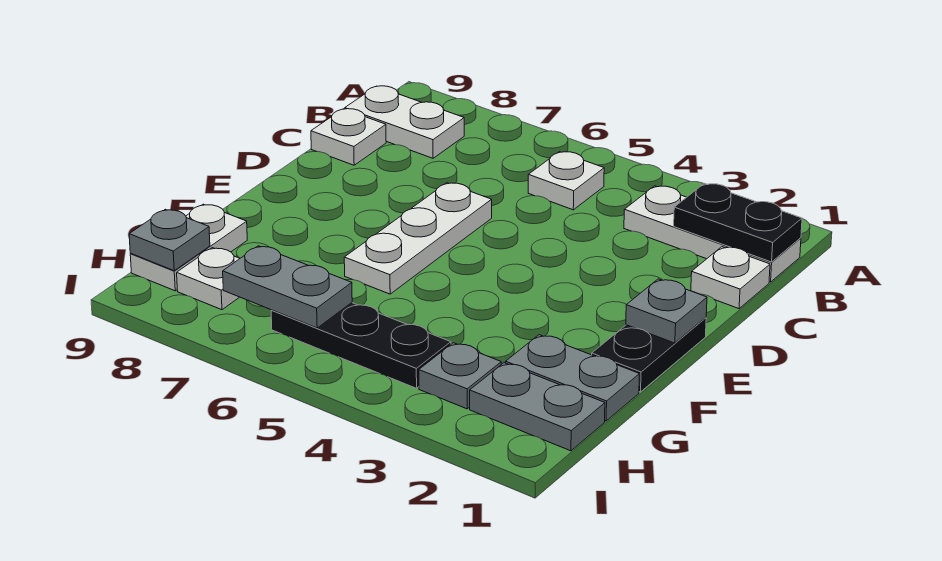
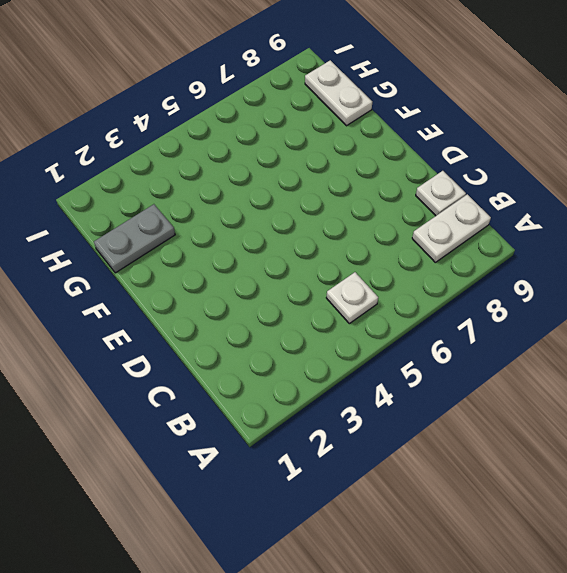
none -> white 1x3 plate [624,186,801,282]
none -> white 1x1 plate [691,247,770,309]
none -> white 1x3 plate [344,183,492,294]

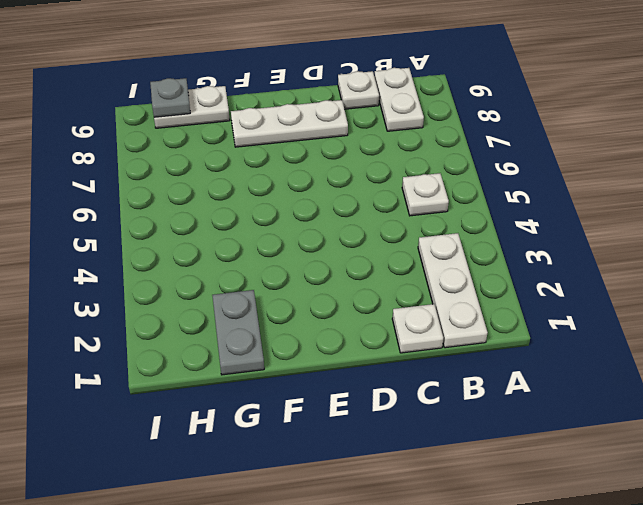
white 1x3 plate [231,100,348,147] -> white 1x3 plate moved to [344,183,492,294]
none -> black 1x2 plate [592,318,706,392]
none -> grey 1x2 plate [470,363,605,451]
none -> grey 1x1 plate [419,343,501,409]

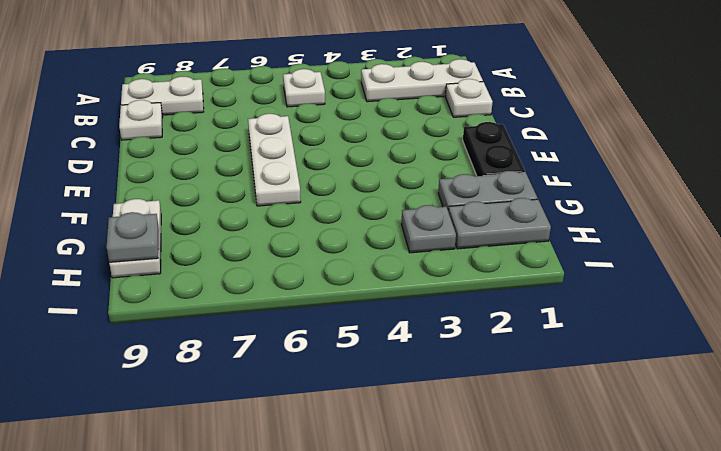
none -> black 1x3 plate [271,303,451,388]
none -> white 1x1 plate [177,248,240,310]
none -> black 1x2 plate [674,183,802,262]

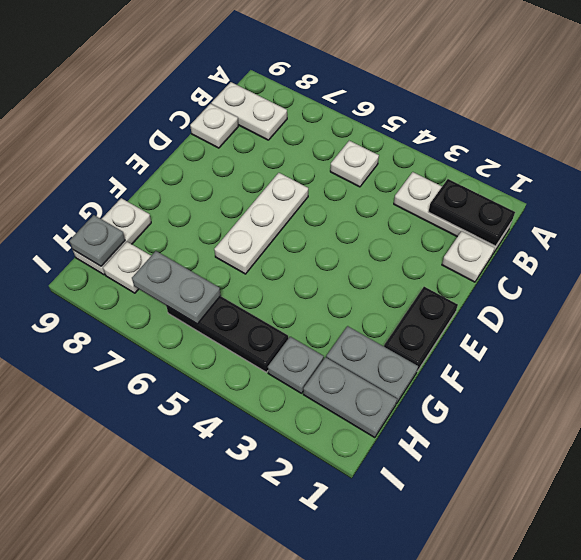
none -> grey 1x1 plate [626,279,707,343]

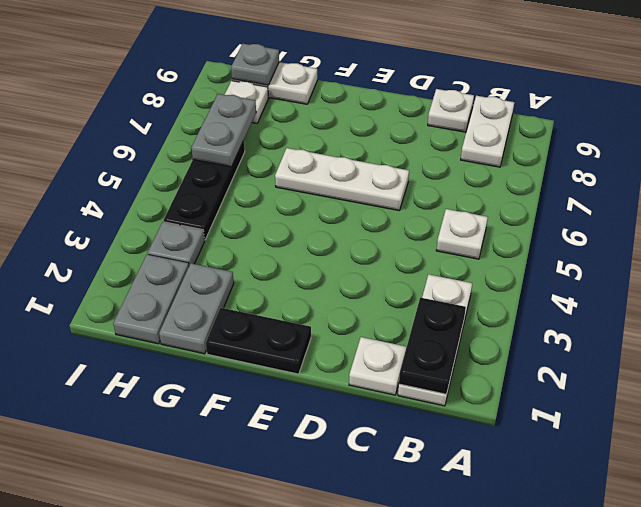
none -> grey 1x1 plate [626,279,707,343]

